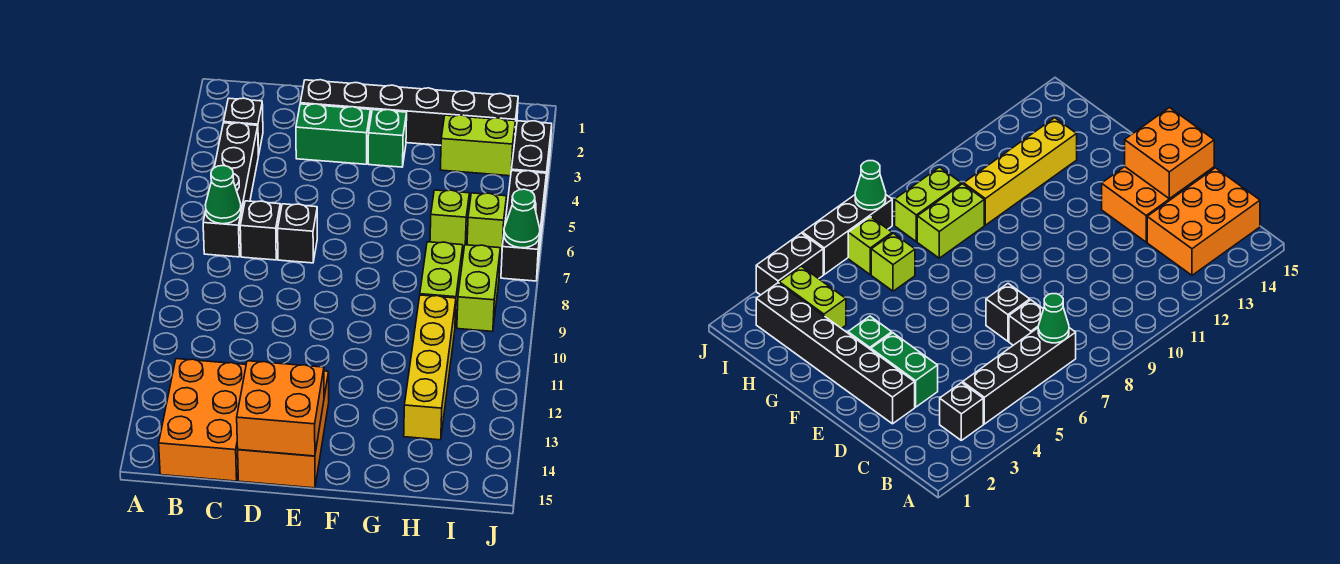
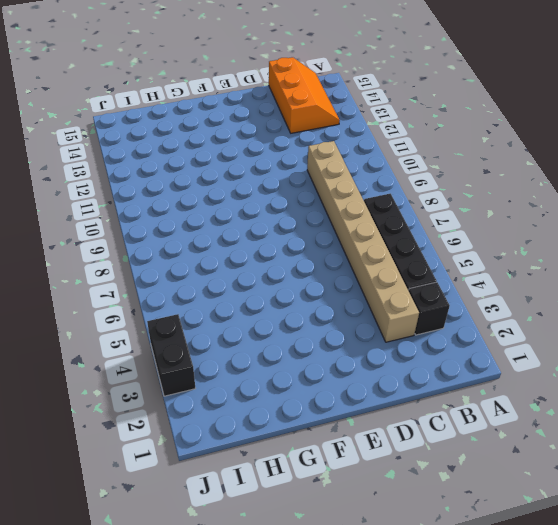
orange 2x3 slope [269,57,340,133] -> orange 2x3 brick [159,359,246,481]
tan 1x8 brick [307,141,419,342] -> black 1x1 brick [240,201,280,260]
none -> black 1x6 brick [300,80,518,145]
none -> green 1x2 brick [296,104,371,164]
none -> black 1x1 brick [278,204,317,263]

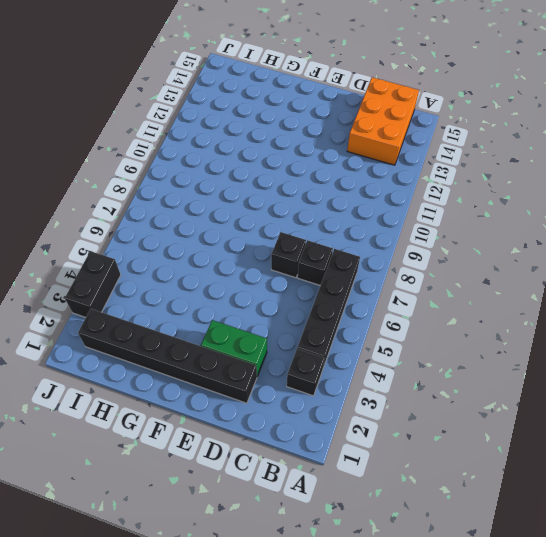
none -> orange 2x3 brick [238,371,329,488]
none -> green 1x1 brick [368,110,407,167]
none -> lime 1x2 brick [440,115,515,176]

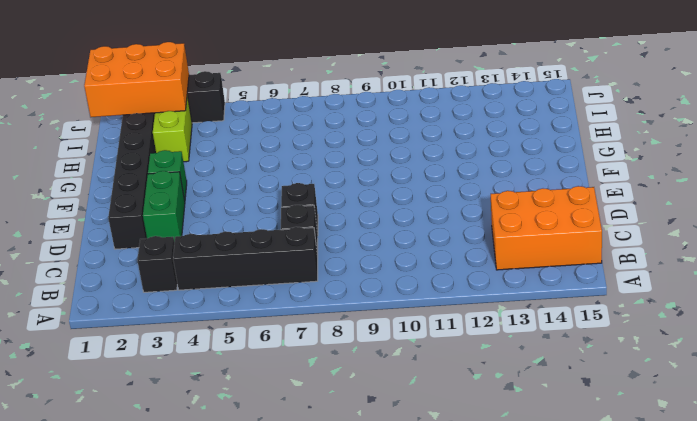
orange 2x3 brick [84,42,189,117] -> orange 2x3 brick moved to [238,371,329,488]
none -> lime 1x1 brick [430,190,469,249]
none -> lime 1x2 brick [420,242,463,325]
none -> yellow 1x4 brick [404,295,456,440]

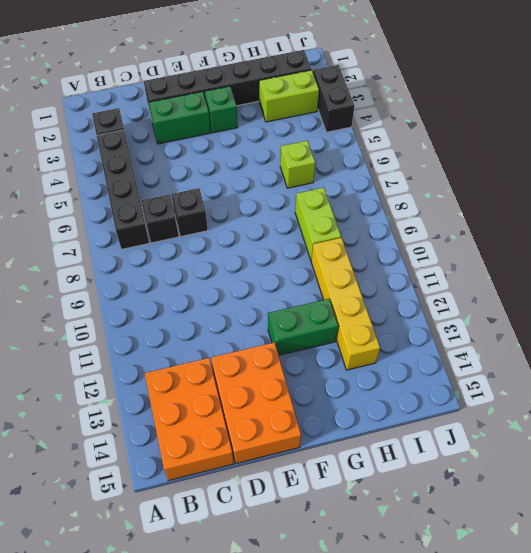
green 1x2 brick [268,299,338,355] -> none
none -> lime 1x1 brick [467,193,507,252]
none -> lime 1x2 brick [457,245,500,332]
none -> black 1x3 brick [501,171,546,281]

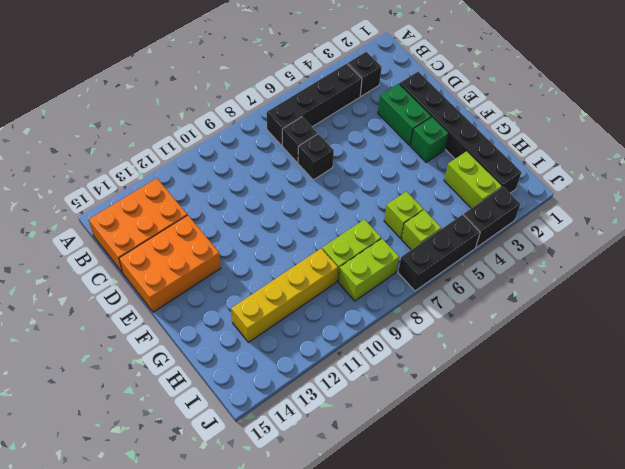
none -> green 1x1 cone [205,166,241,224]
none -> orange 2x2 brick [237,361,324,456]
none -> green 1x1 cone [504,189,540,248]

